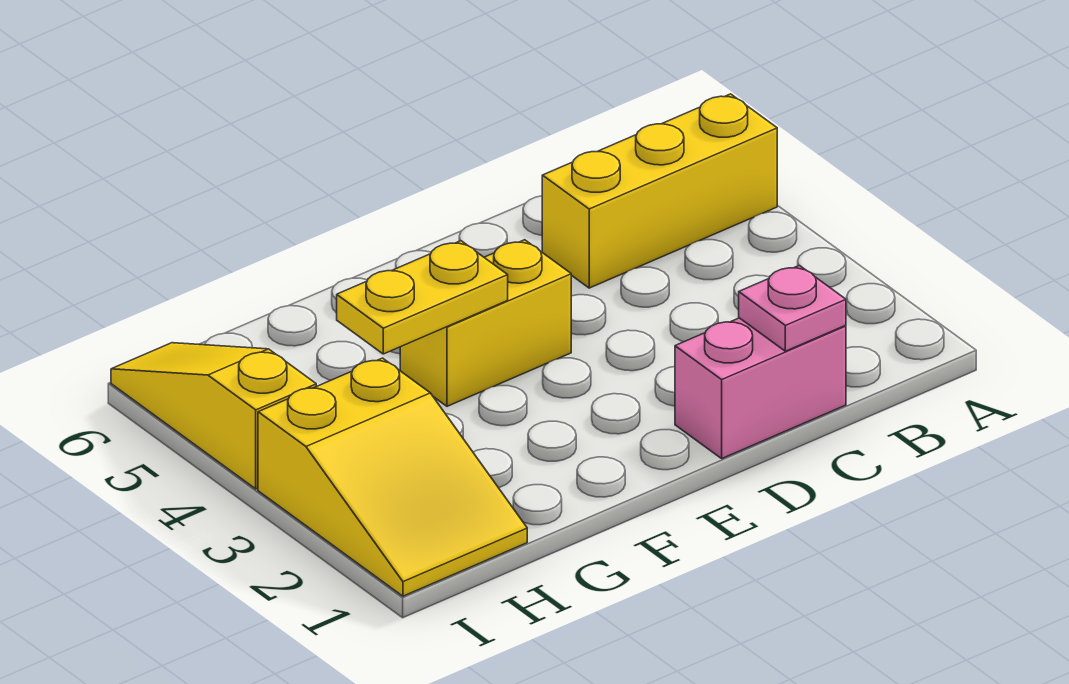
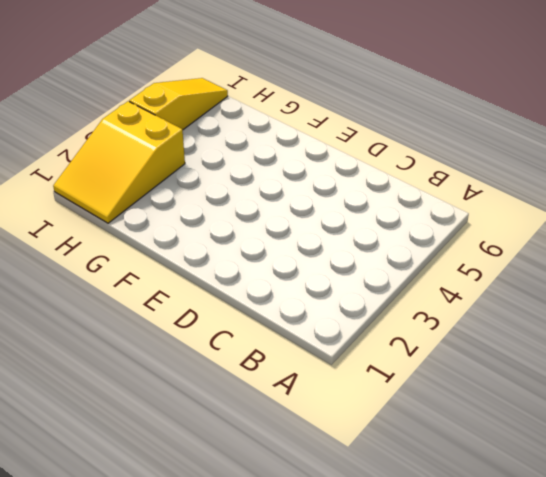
none -> yellow 1x3 brick [542,94,777,288]
none -> pink 1x2 brick [675,318,846,458]

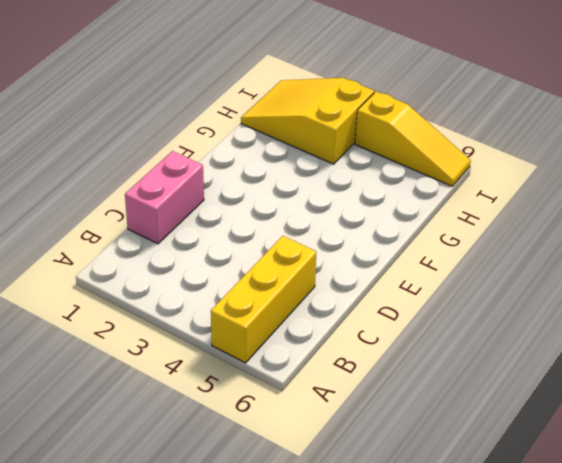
none -> yellow 1x2 brick [400,240,571,406]
none -> pink 1x1 plate [739,265,846,351]

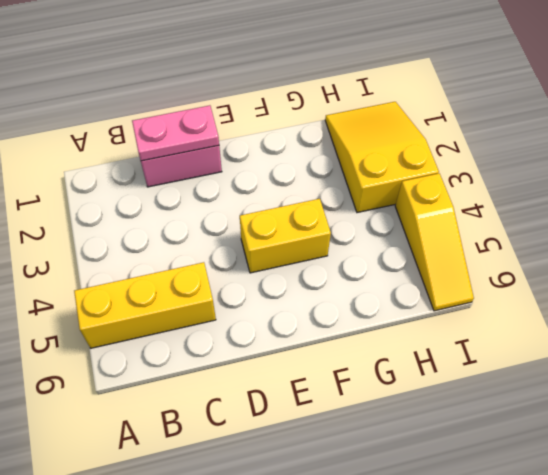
pink 1x2 plate [132,105,219,161] -> pink 1x1 plate [739,265,846,351]
none -> yellow 1x2 plate [337,241,508,354]

